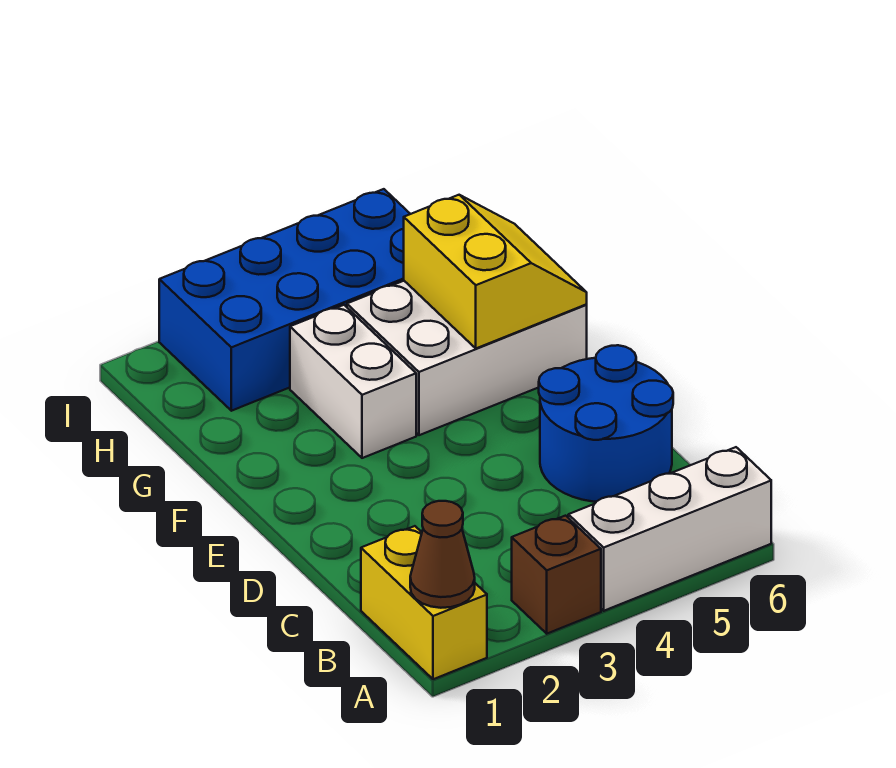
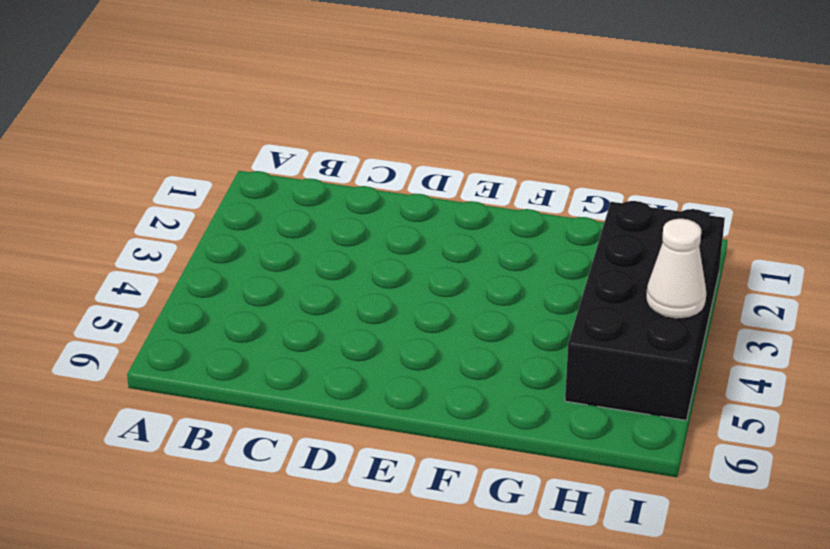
black 2x4 brick [565,201,725,420] -> blue 2x4 brick [159,189,410,411]
white 1x1 cone [646,219,706,319] -> none
none -> yellow 1x2 brick [361,526,487,679]
none -> brown 1x1 brick [512,516,601,634]

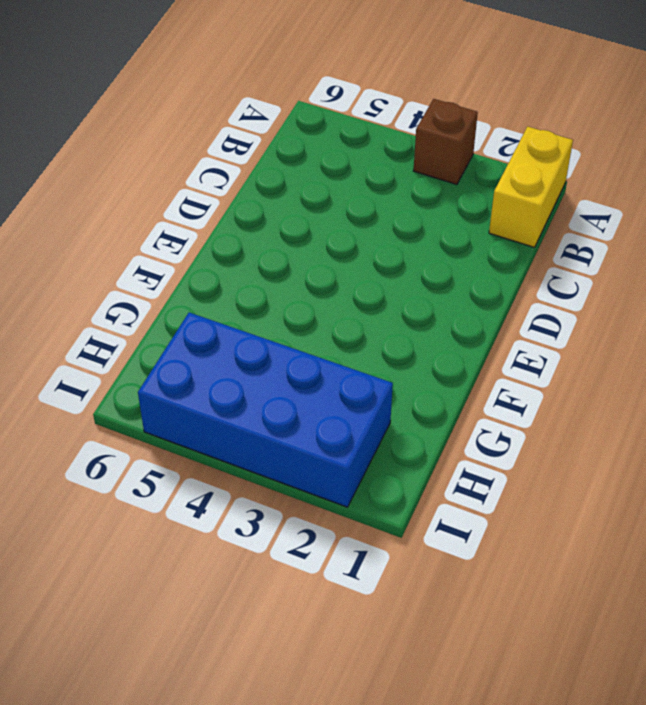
none -> white 1x3 brick [568,447,771,611]
none -> blue 2x2 round brick [539,345,673,502]

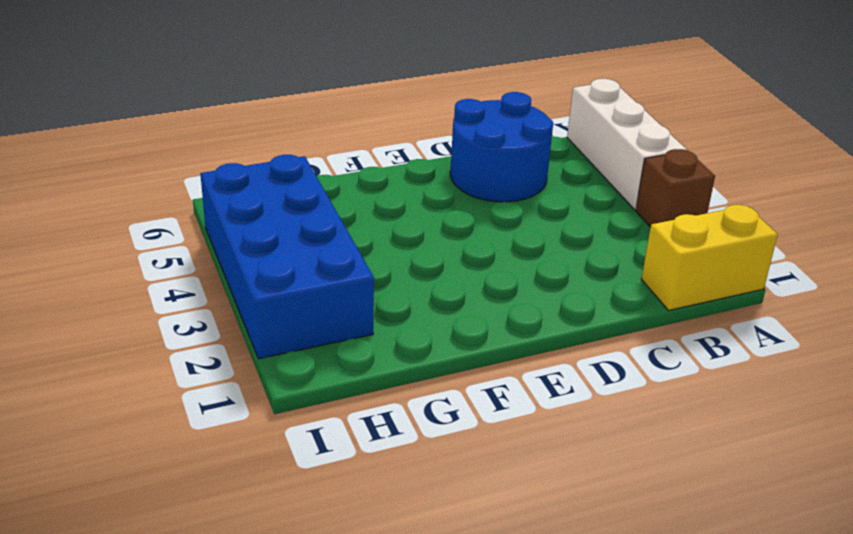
none -> white 1x2 brick [290,305,416,458]
none -> white 2x3 brick [347,281,587,435]

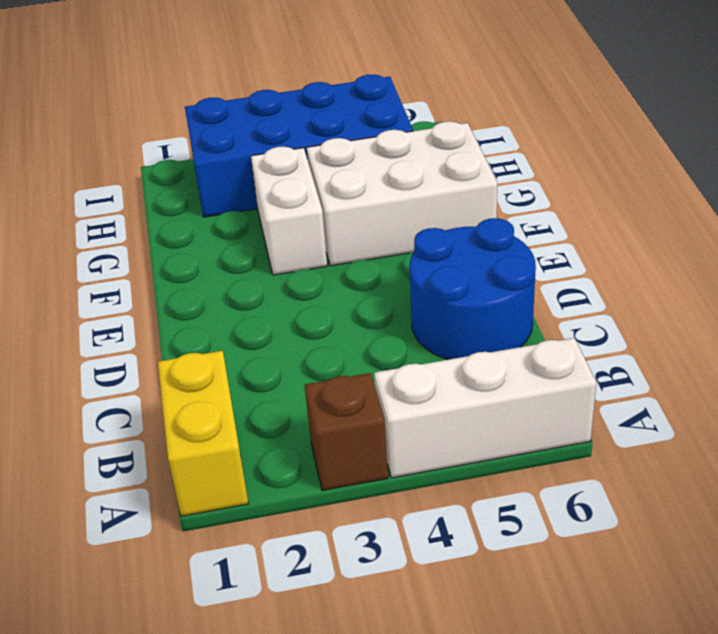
none -> brown 1x1 cone [410,501,475,608]
none -> yellow 2x2 slope [404,195,587,348]

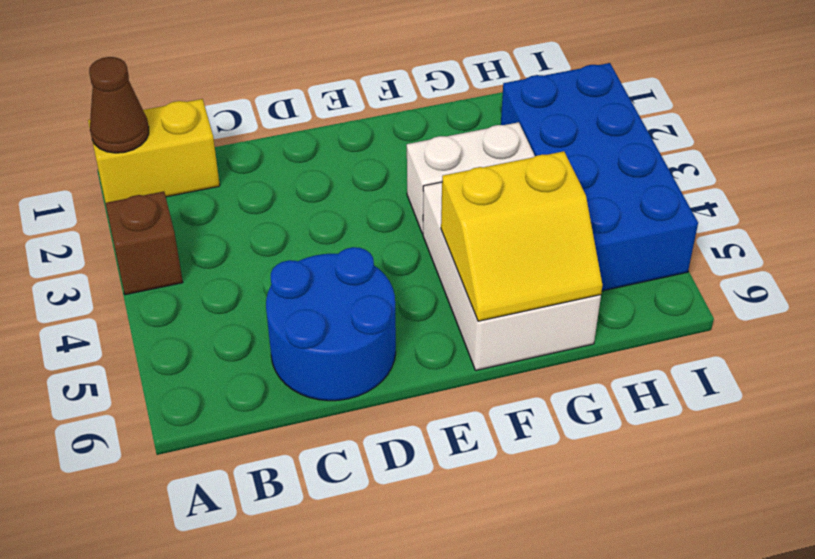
none -> white 1x3 brick [568,447,771,611]

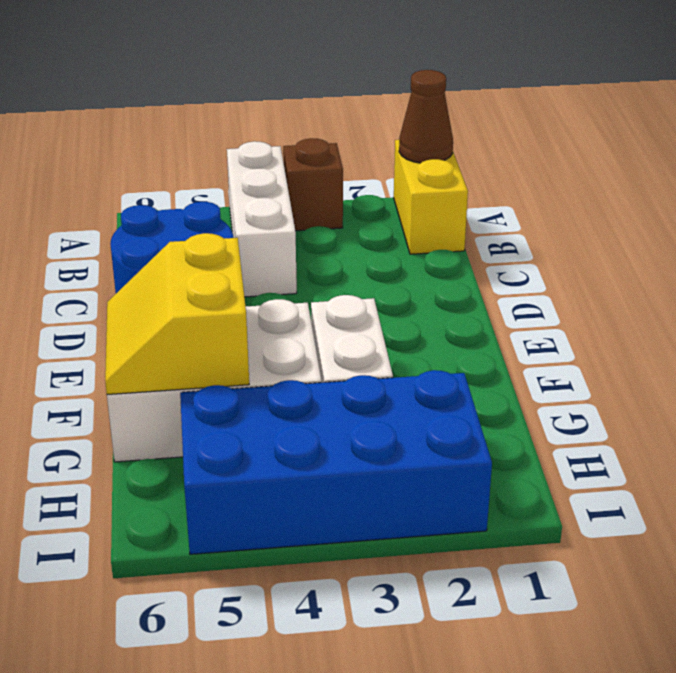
white 1x3 brick [227,141,297,297] -> white 1x3 brick turned to [568,447,771,611]

